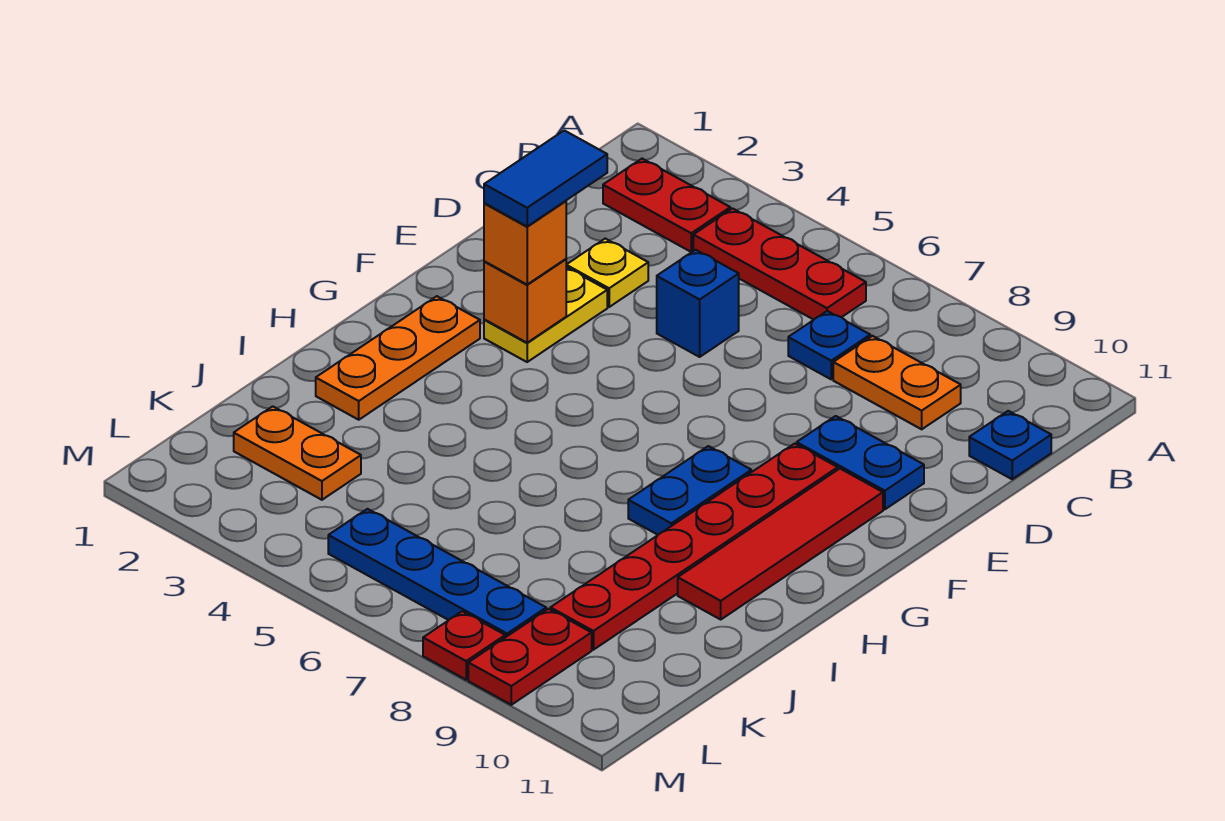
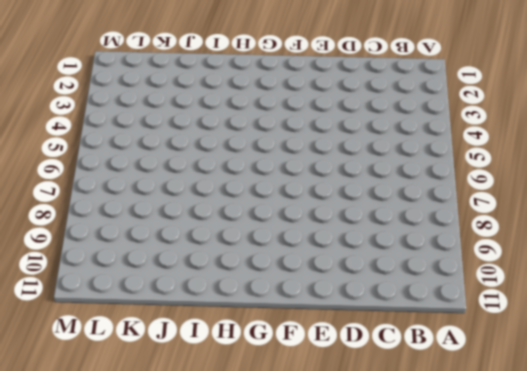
none -> red 1x2 plate [603,159,730,252]
none -> red 1x3 plate [693,209,866,320]
none -> blue 1x1 plate [788,311,870,379]

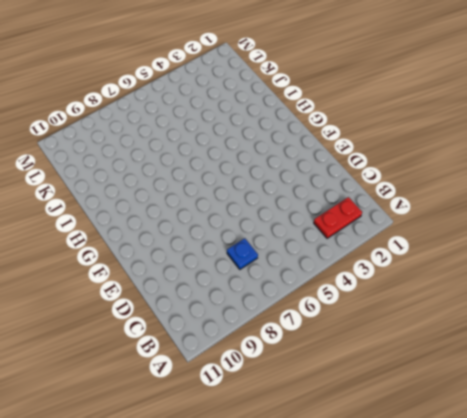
none -> red 1x3 plate [693,209,866,320]
none -> orange 1x2 plate [833,336,961,429]
none -> blue 1x1 plate [969,411,1051,479]

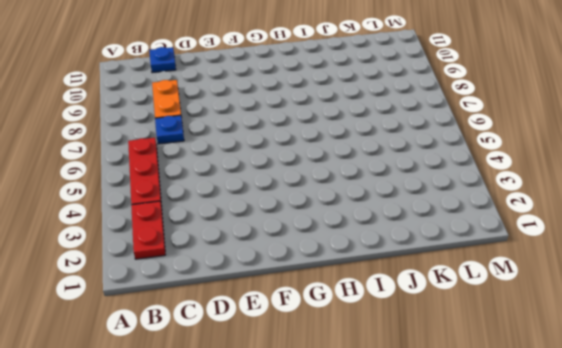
none -> yellow 1x1 plate [566,239,648,307]
none -> blue 1x1 brick [657,250,739,357]
none -> yellow 1x2 plate [484,267,607,362]

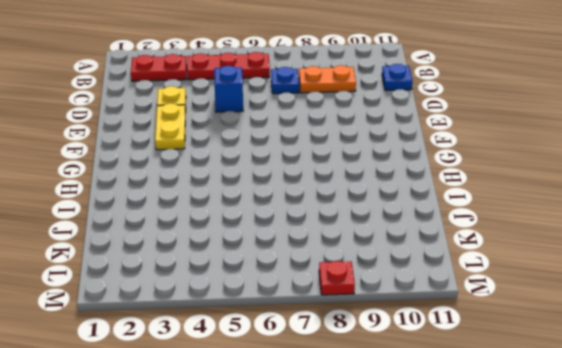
none -> blue 1x2 plate [797,416,924,509]
none -> red 1x6 plate [550,444,838,650]
none -> red 1x4 tile [678,469,883,619]

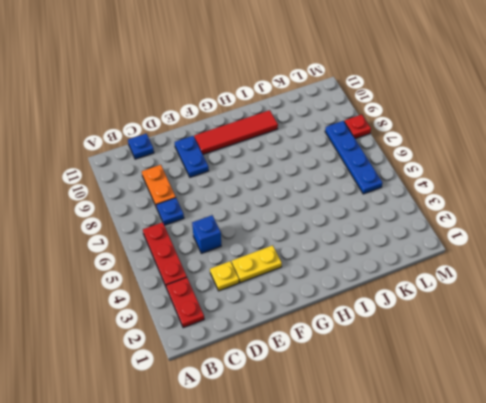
none -> red 1x6 plate [550,444,838,650]
none -> orange 1x3 plate [316,296,480,420]
none -> blue 1x2 plate [628,446,751,535]

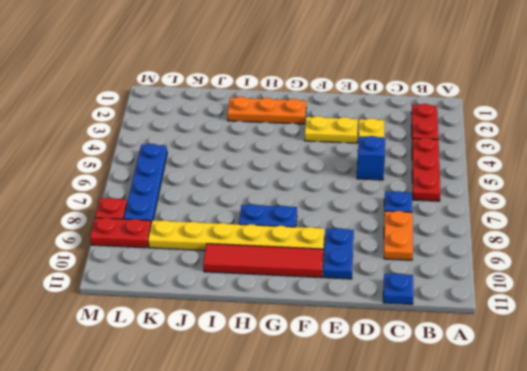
yellow 1x6 plate [148,220,325,251] -> red 1x6 plate [550,444,838,650]
none -> orange 1x2 plate [234,406,361,500]
none -> orange 1x1 brick [484,259,566,343]
none -> orange 1x1 brick [484,201,566,284]

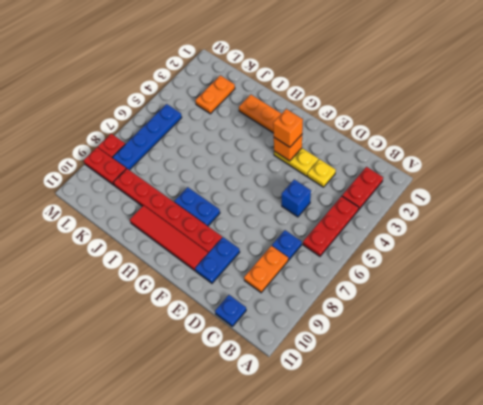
none -> blue 1x2 tile [484,130,607,226]

